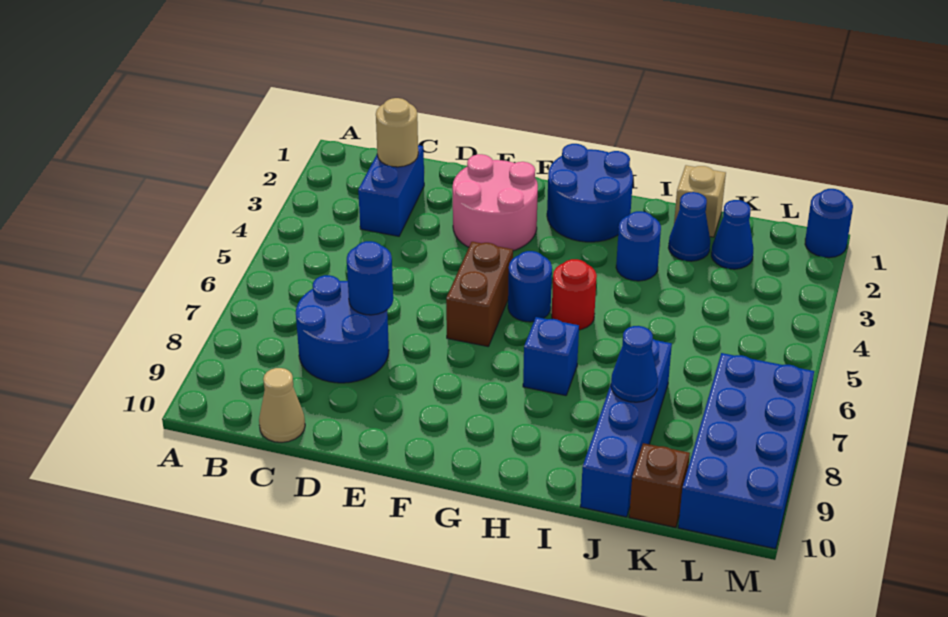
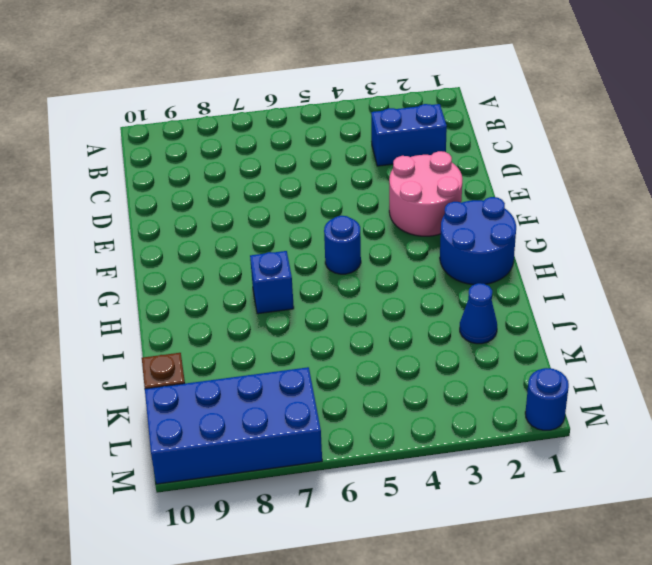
none -> blue 2x2 round brick [296,275,389,383]
none -> tan 1x1 cone [259,368,305,442]
none -> brown 1x2 brick [446,242,513,346]

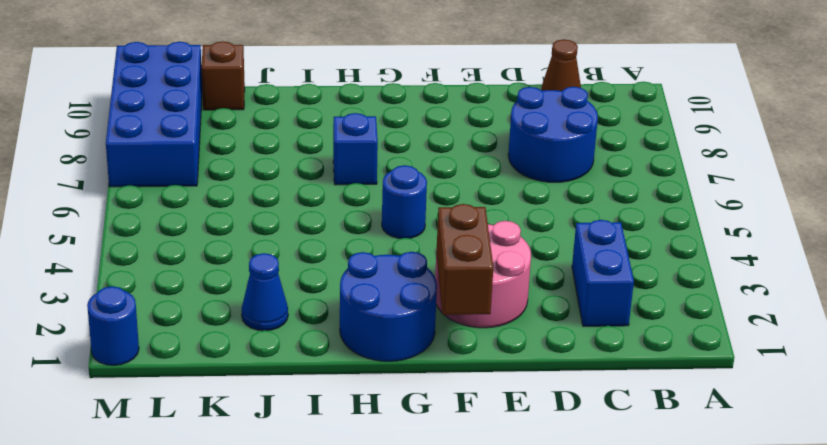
brown 1x1 cone [542,39,581,91] -> tan 1x1 cone [259,368,305,442]
brown 1x2 brick [436,204,493,315] -> brown 1x2 brick moved to [446,242,513,346]
none -> red 1x1 round brick [552,259,597,330]
none -> blue 1x1 round brick [616,211,661,281]
none -> tan 1x1 brick [674,165,726,237]

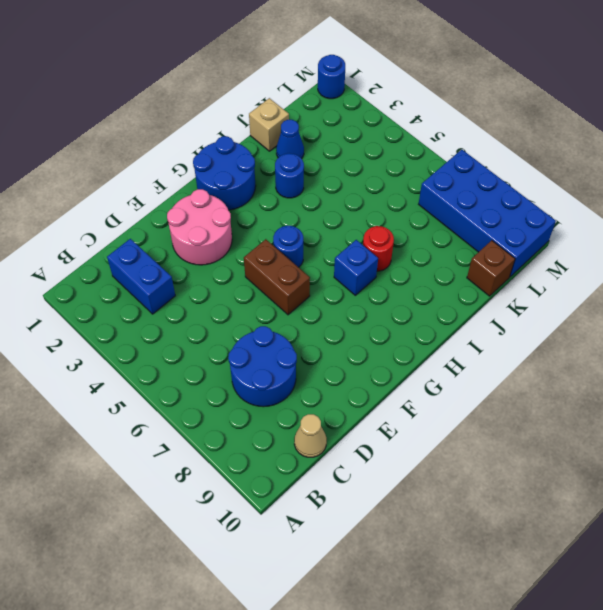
red 1x1 round brick [363,226,394,271] -> red 1x1 round brick moved to [552,259,597,330]
none -> blue 1x4 brick [580,339,672,517]
none -> blue 1x1 cone [711,200,753,269]
none -> tan 1x1 round brick [376,98,418,167]

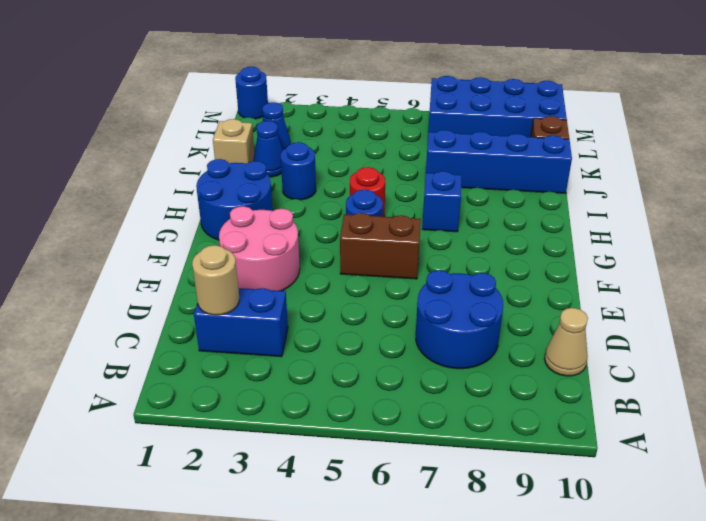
none -> blue 1x1 round brick [347,241,393,315]
none -> blue 1x1 cone [611,326,658,402]

